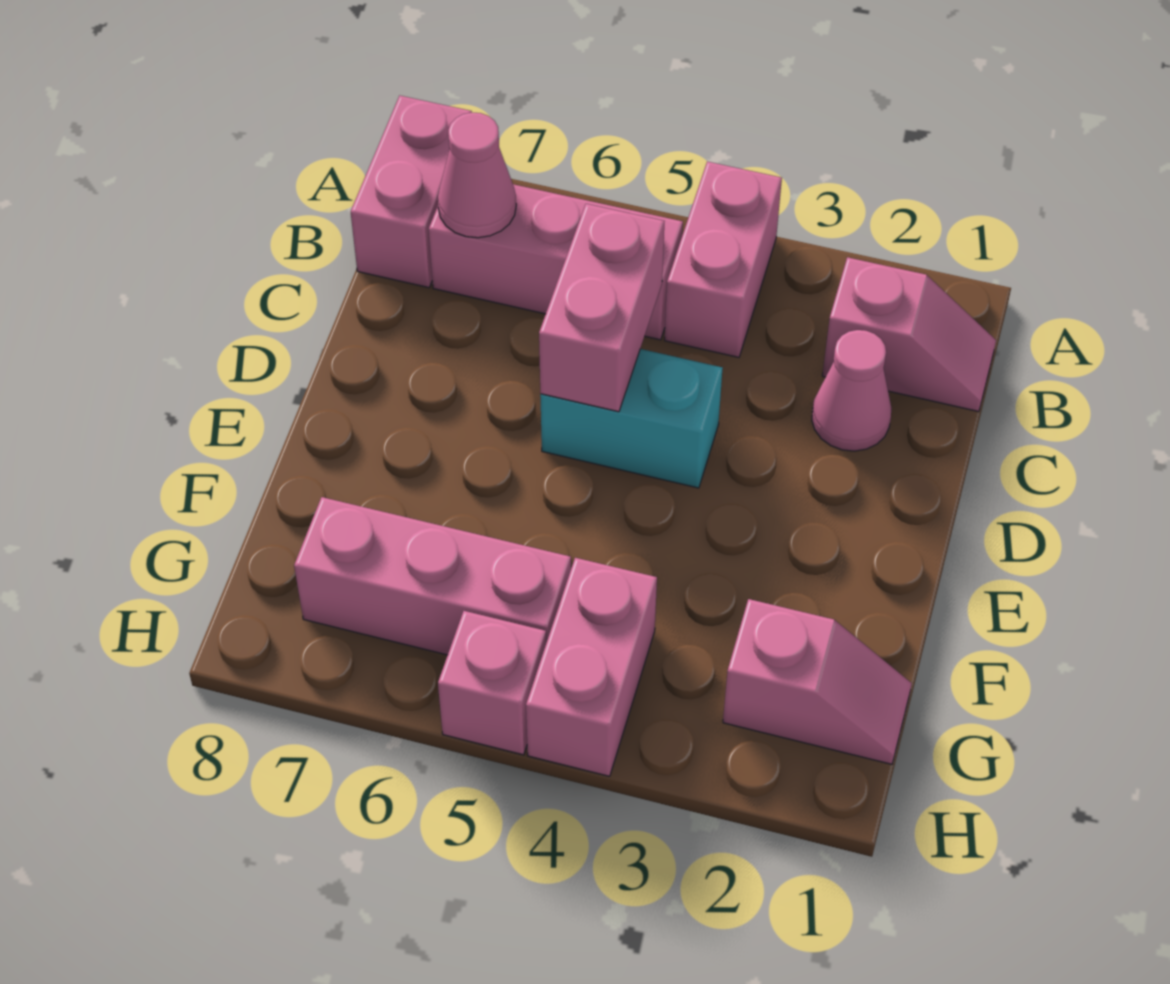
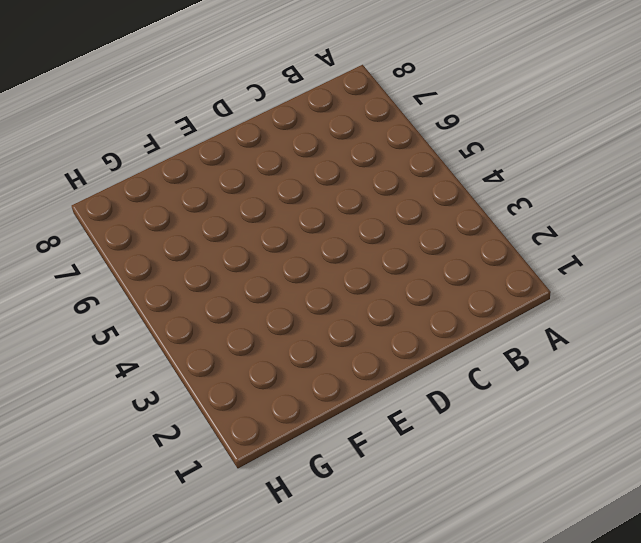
none -> pink 1x2 brick [665,162,782,357]
none -> pink 1x2 brick [351,96,472,288]
none -> pink 1x2 slope [822,257,996,412]

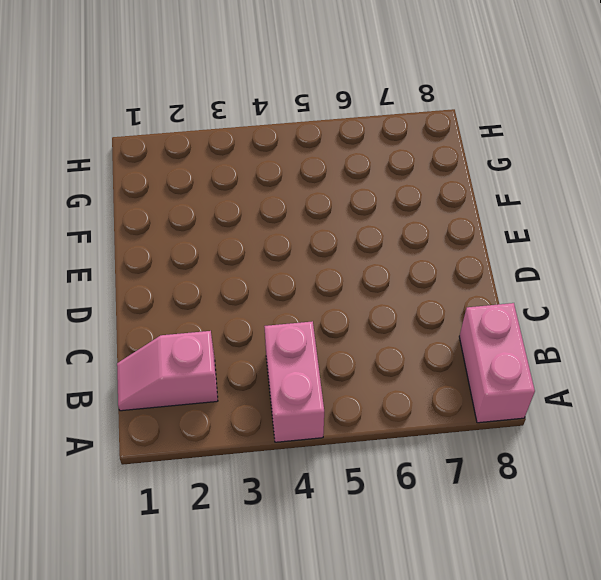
none -> pink 1x3 brick [429,184,683,340]
none -> pink 1x1 cone [812,330,891,451]
none -> cyan 1x2 brick [540,349,723,488]

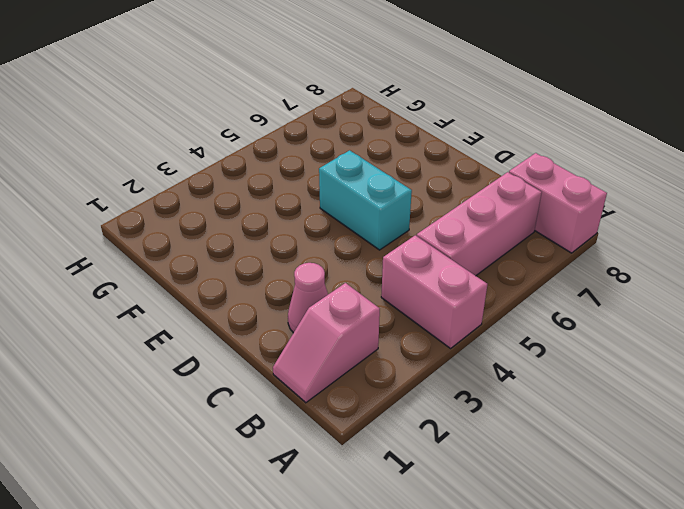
cyan 1x2 brick [319,150,412,250] -> cyan 1x2 brick turned to [540,349,723,488]
none -> pink 1x2 slope [723,599,912,764]
none -> pink 1x2 brick [526,558,657,776]
none -> pink 1x3 brick [294,497,571,655]

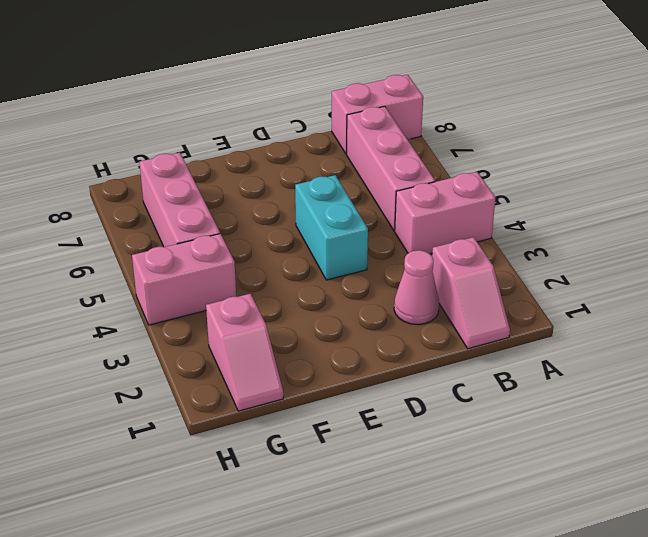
none -> pink 1x1 brick [438,611,546,755]
none -> pink 1x1 cone [438,113,516,238]
none -> pink 1x2 brick [539,204,664,412]

